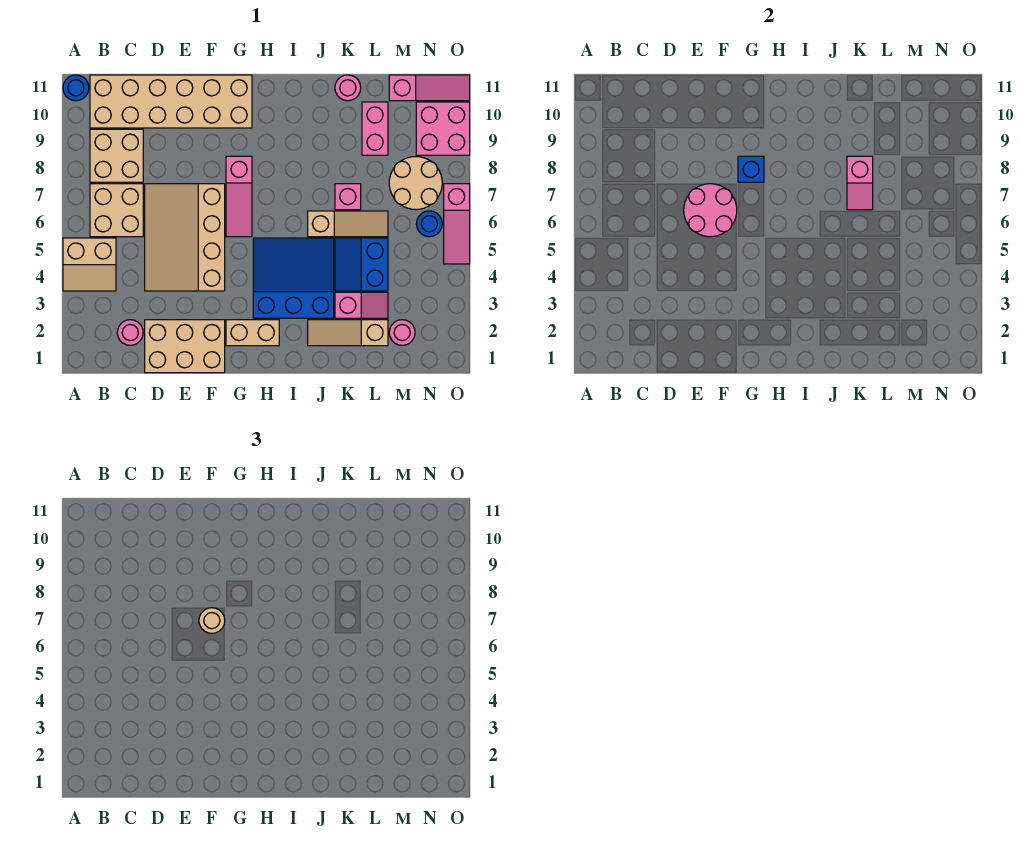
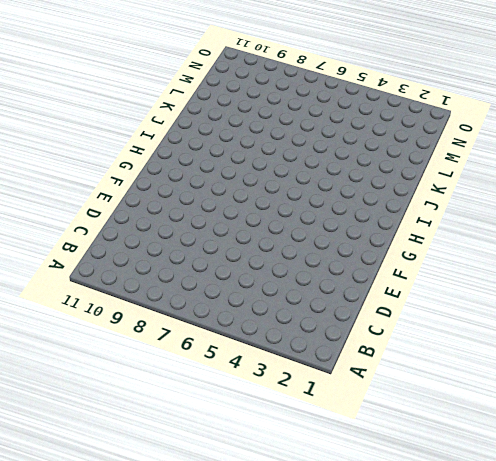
none -> tan 2x2 slope [63,238,116,291]
none -> blue 1x1 round brick [63,75,89,101]
none -> tan 2x2 brick [90,184,143,237]

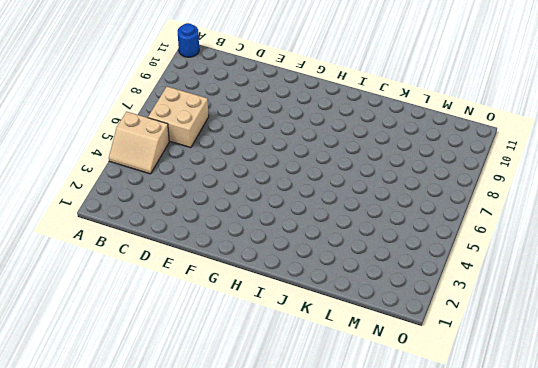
none -> tan 2x2 brick [90,129,143,182]
none -> tan 2x6 brick [90,75,252,128]
none -> pink 1x1 round brick [117,320,143,345]

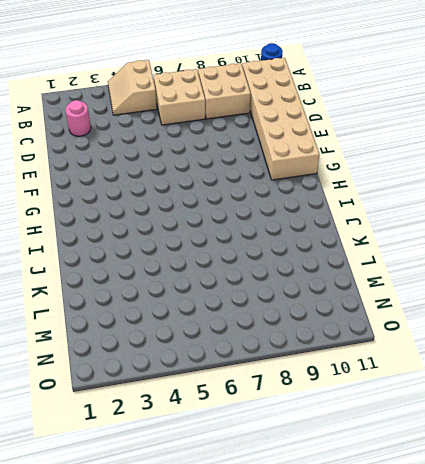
none -> tan 2x3 brick [145,320,225,373]
none -> tan 3x4 slope [145,184,225,291]
none -> tan 1x2 brick [226,320,279,346]

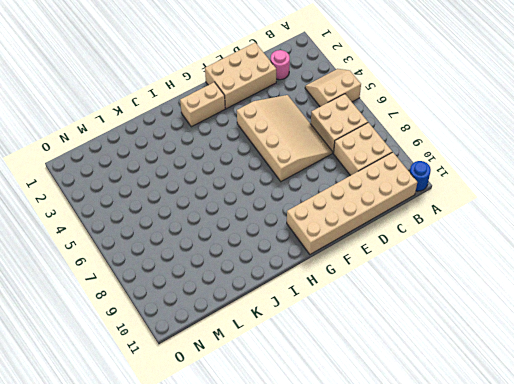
none -> pink 1x3 slope [226,156,252,237]
none -> blue 3x3 slope [253,238,334,318]
none -> tan 1x3 slope [308,320,388,346]

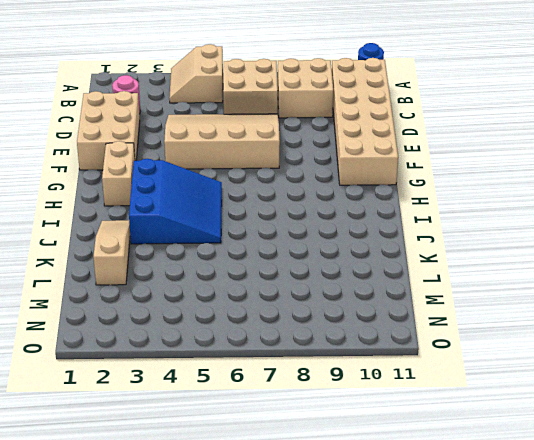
none -> pink 1x3 slope [226,156,252,237]
none -> tan 1x3 slope [308,211,388,237]
none -> pink 1x2 slope [335,292,388,318]

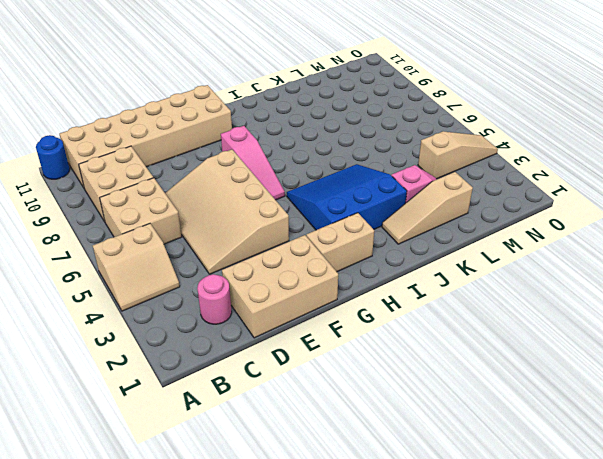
tan 1x3 slope [418,131,498,179] -> tan 1x3 slope moved to [308,211,388,237]
none -> blue 2x2 slope [335,238,388,291]
none -> pink 1x1 brick [335,184,361,210]
none -> pink 1x1 round brick [335,75,361,101]

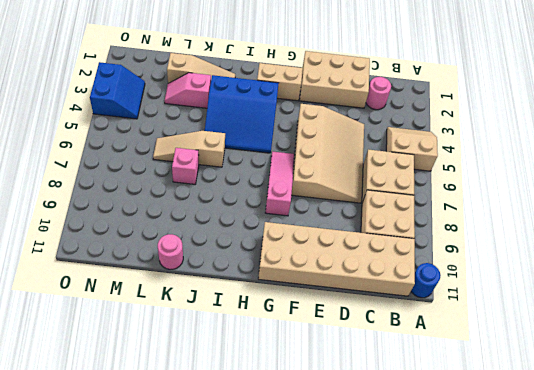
blue 2x2 slope [90,62,145,119] -> blue 2x2 slope moved to [335,238,388,291]
none -> pink 1x2 brick [362,102,388,155]
none -> pink 1x1 round brick [389,320,415,345]
none -> tan 2x2 round brick [389,157,442,210]

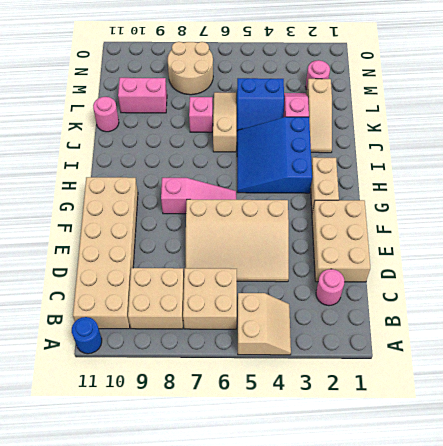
none -> pink 1x3 slope [389,75,470,101]
none -> blue 1x1 round brick [416,211,442,237]
none -> pink 2x2 brick [416,102,470,155]

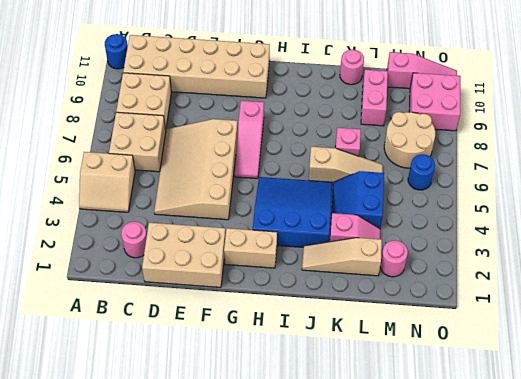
none -> pink 1x3 slope [444,184,470,264]
none -> pink 2x2 round brick [684,184,737,237]
none -> blue 1x1 brick [738,156,764,182]

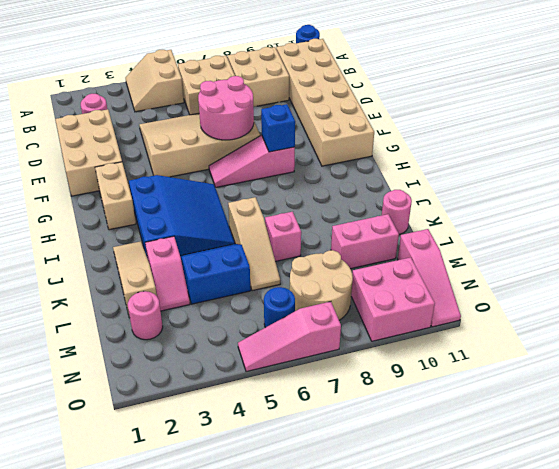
none -> pink 1x2 slope [847,156,873,210]
none -> tan 1x1 round brick [199,608,225,634]

